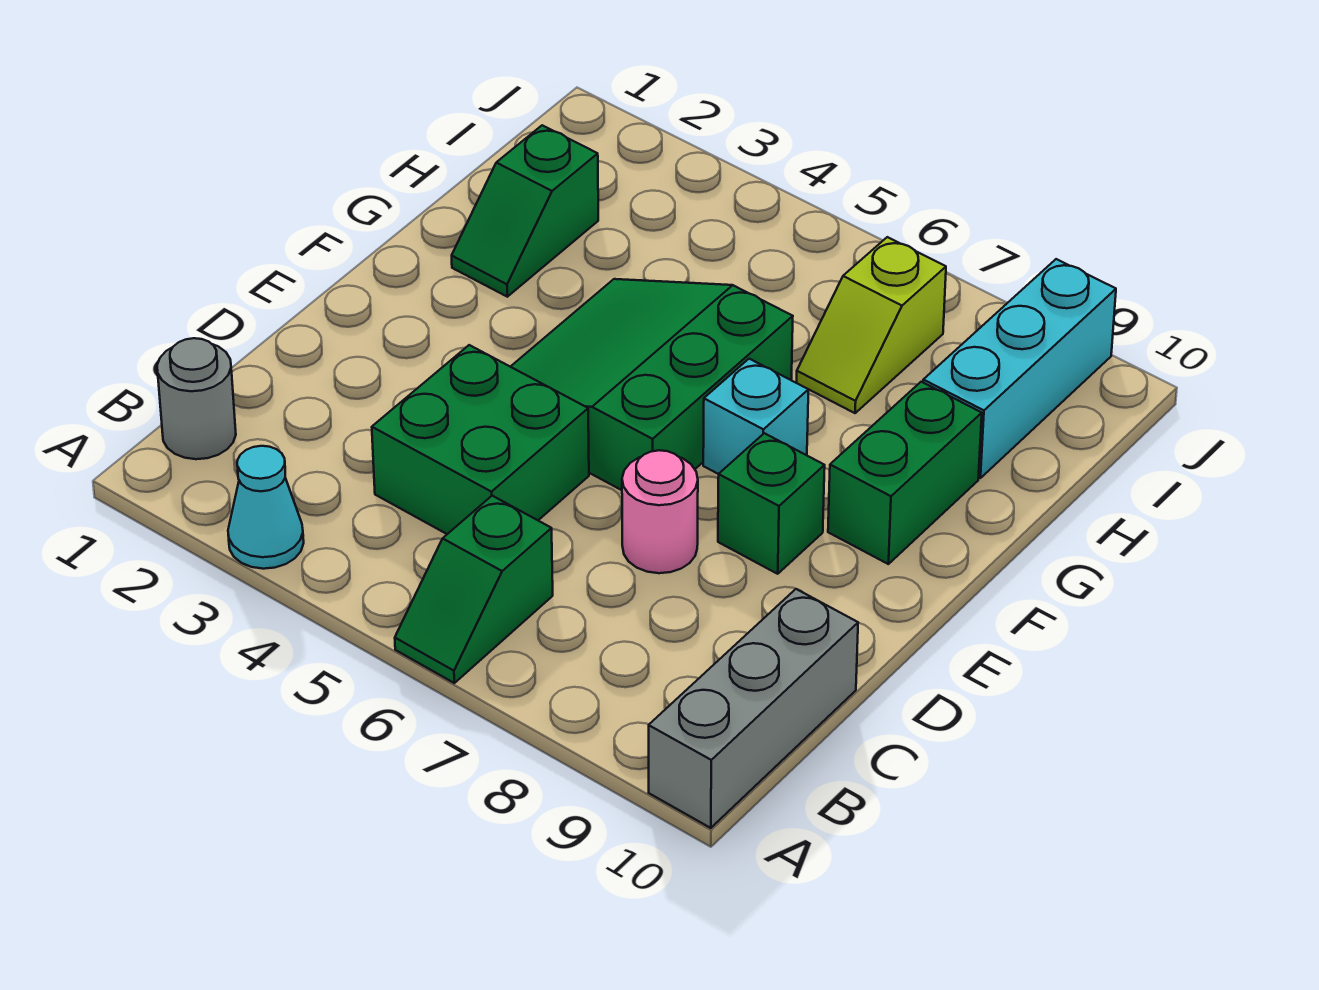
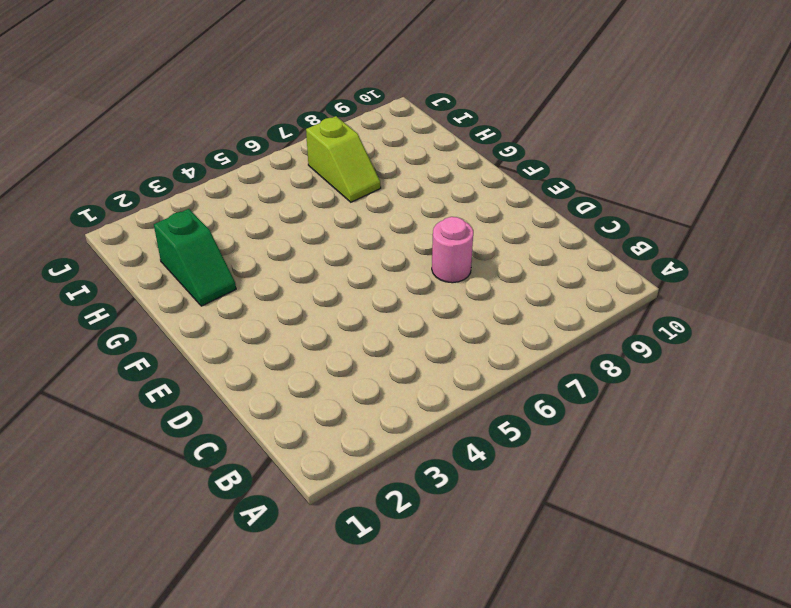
none -> cyan 1x1 cone [228,446,304,569]
none -> green 1x2 slope [395,496,553,683]
none -> grey 1x3 brick [649,589,858,828]

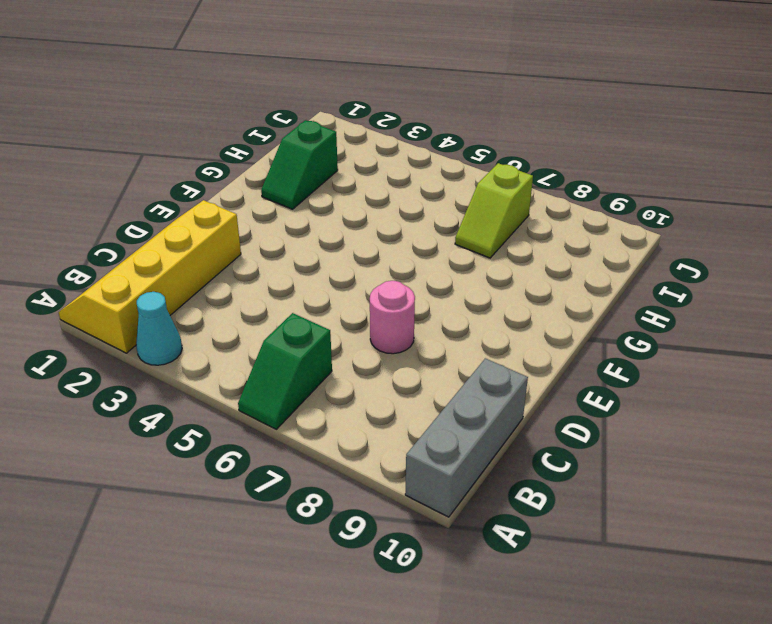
yellow 2x4 slope [58,200,241,353] -> grey 1x1 round brick [157,338,236,459]
none -> green 2x2 brick [372,345,589,534]
none -> green 3x3 slope [511,279,793,490]
none -> green 1x1 brick [718,433,825,574]

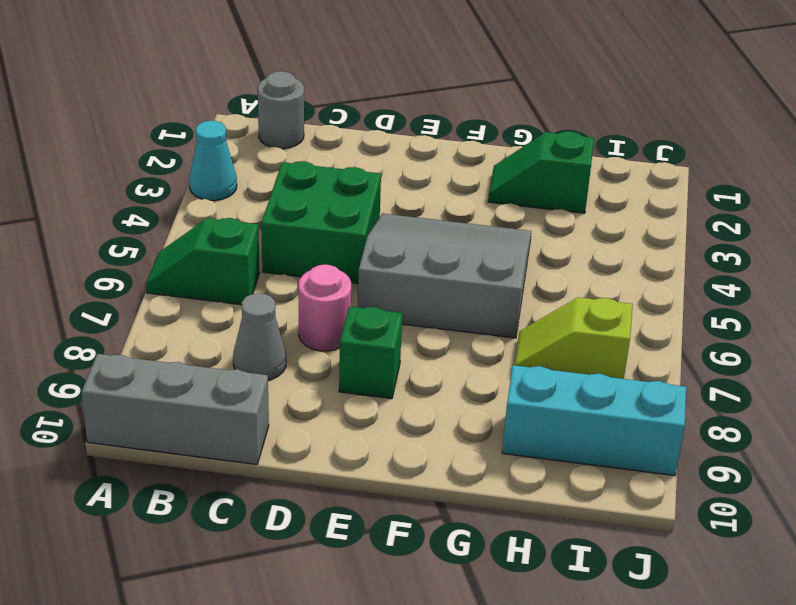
grey 1x1 cone [233,293,286,380] -> none
grey 3x3 slope [358,214,531,338] -> green 3x3 slope [511,279,793,490]
none -> cyan 1x1 brick [703,359,809,474]
none -> green 1x2 brick [828,382,982,564]

